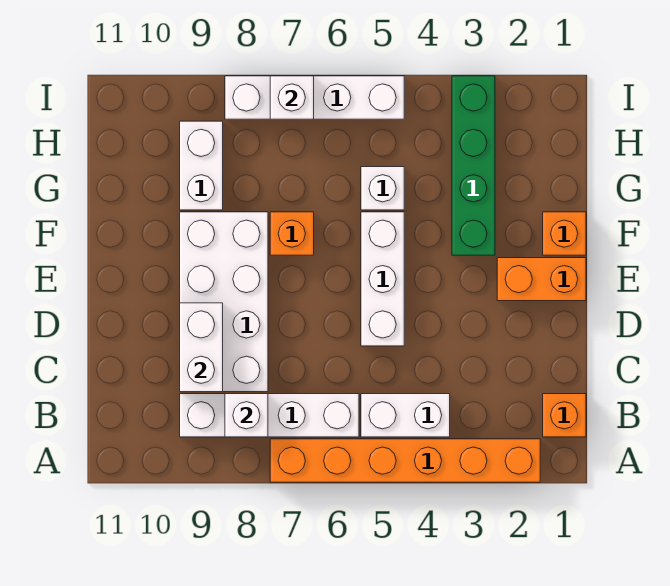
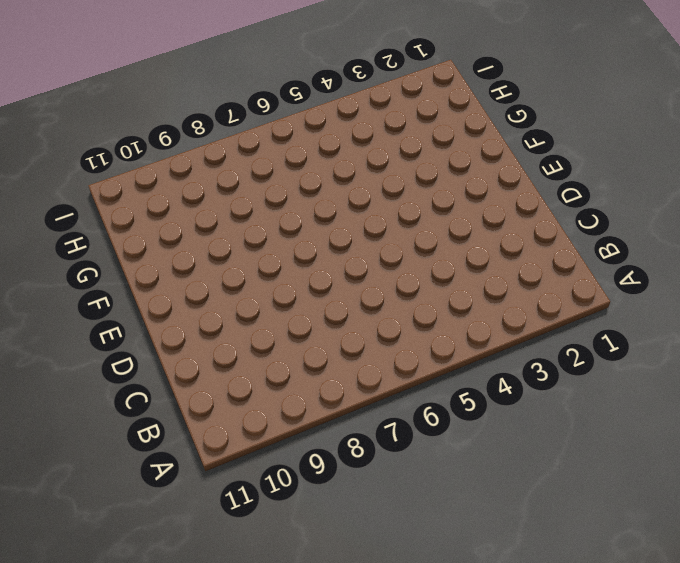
none -> orange 1x6 brick [270,439,540,482]
none -> orange 1x1 brick [543,394,586,437]
none -> white 1x2 brick [361,394,450,437]

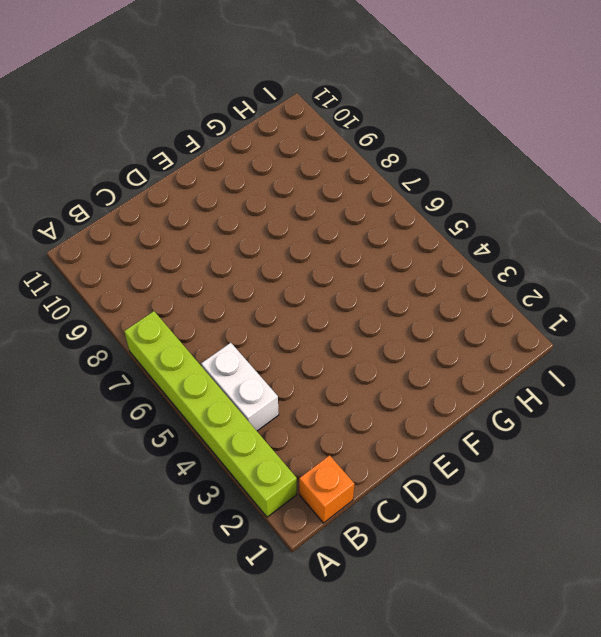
lime 1x6 brick [124,311,297,517] -> orange 1x6 brick [270,439,540,482]
none -> white 1x4 brick [180,394,359,437]
none -> white 2x4 brick [180,212,268,392]
none -> white 1x3 brick [361,212,404,346]

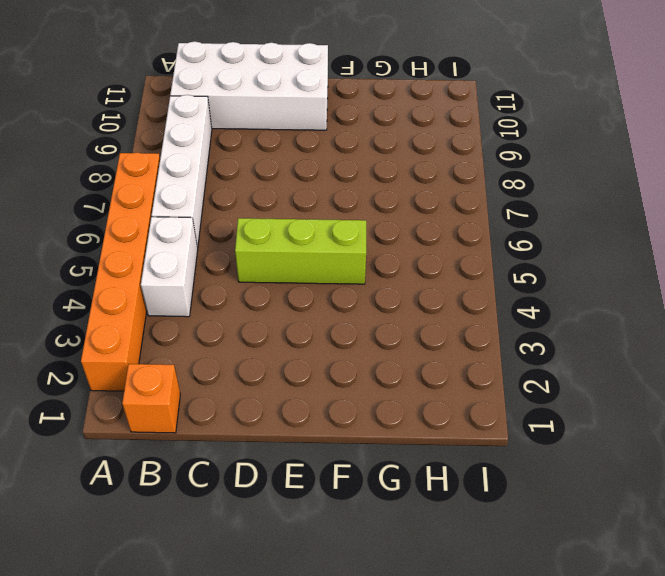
white 2x4 brick [170,42,328,130] -> white 2x4 brick moved to [180,212,268,392]
lime 1x3 brick [235,218,366,284] -> white 1x3 brick [361,212,404,346]
none -> orange 1x2 brick [497,258,586,301]
none -> orange 1x1 brick [543,212,586,255]
none -> green 1x4 brick [452,76,495,255]

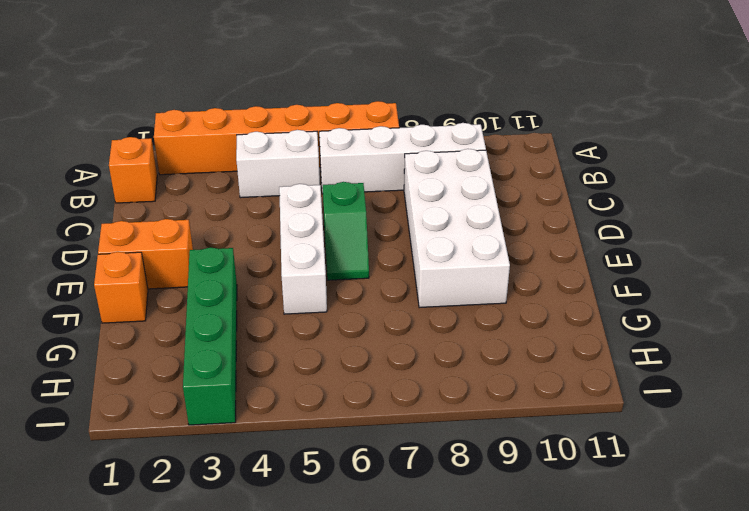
green 1x2 slope [323,182,369,280] -> none
none -> orange 1x1 brick [270,212,314,255]
none -> white 1x1 brick [361,167,404,210]
none -> white 1x2 brick [180,121,223,210]

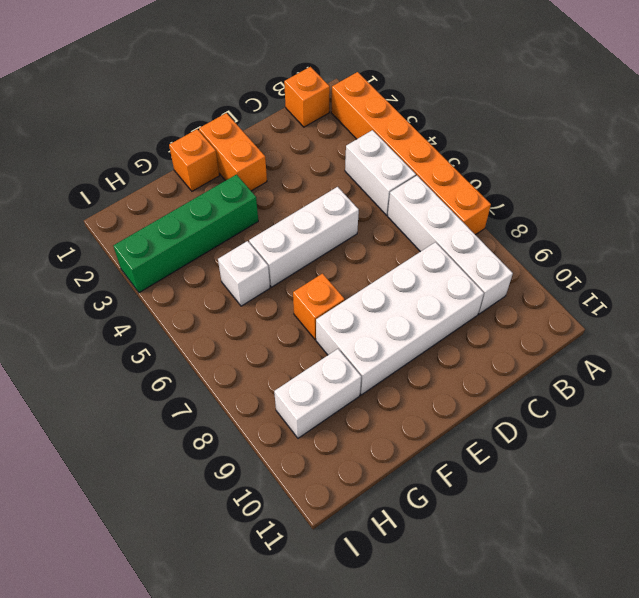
none -> white 1x4 brick [225,76,404,119]
none -> white 1x1 brick [225,394,268,437]
none -> white 1x2 brick [180,303,223,392]

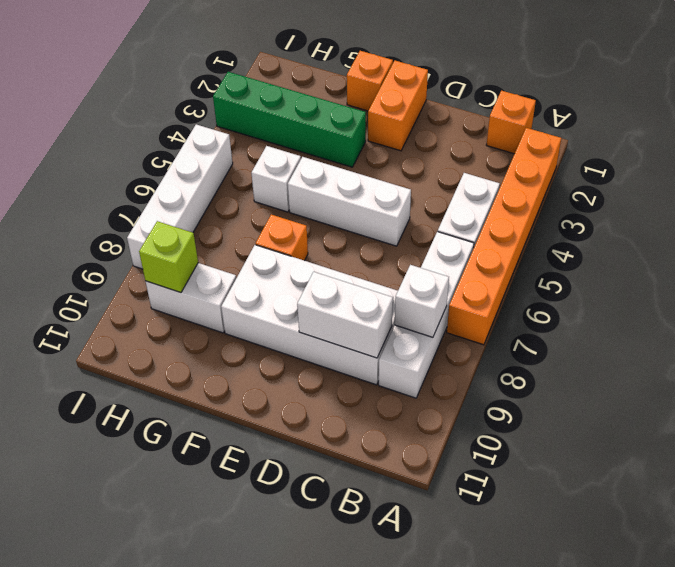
lime 1x1 brick [139,221,198,293] -> none
none -> white 1x1 brick [270,76,314,119]

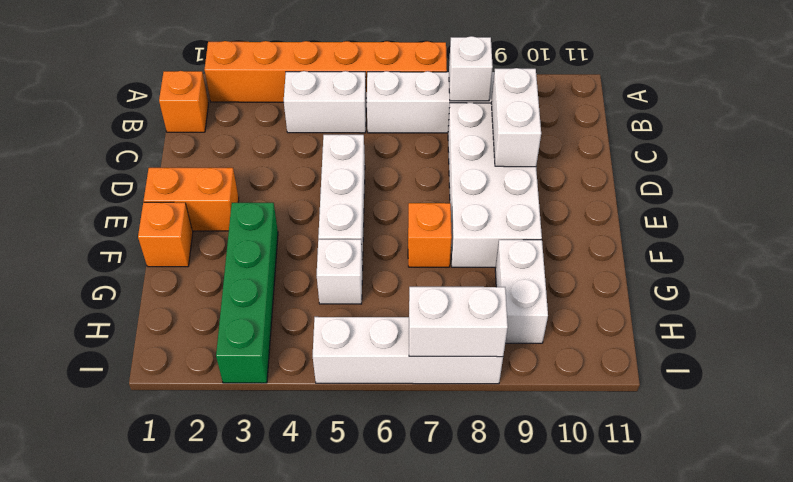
white 1x2 brick [409,287,508,357] -> white 1x1 brick [270,76,314,119]

